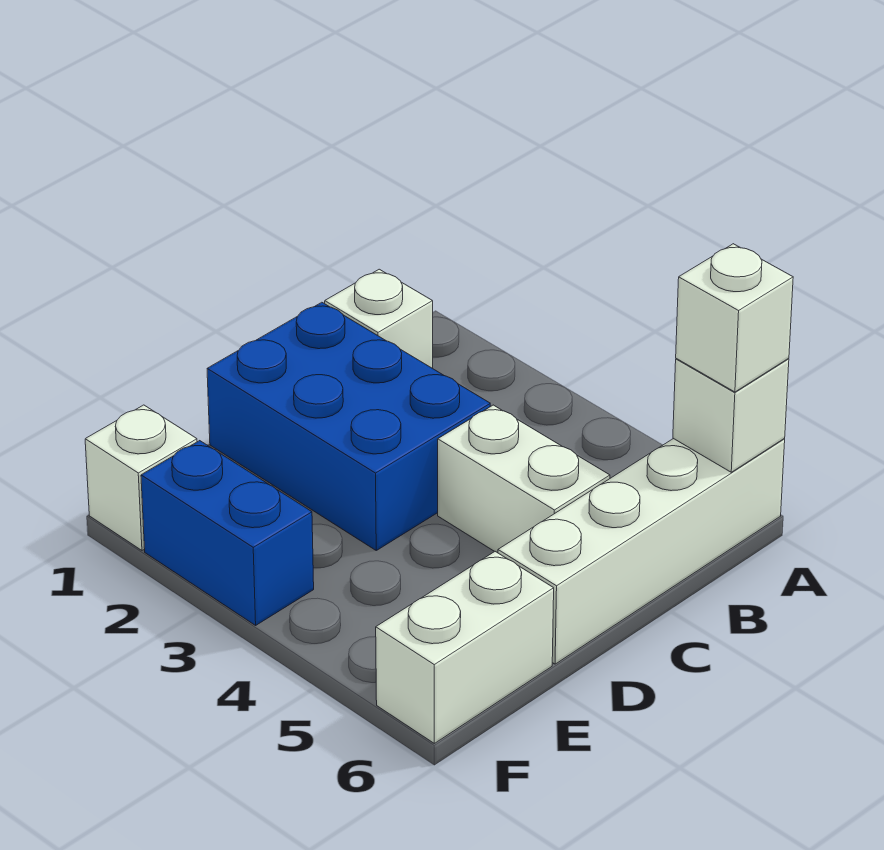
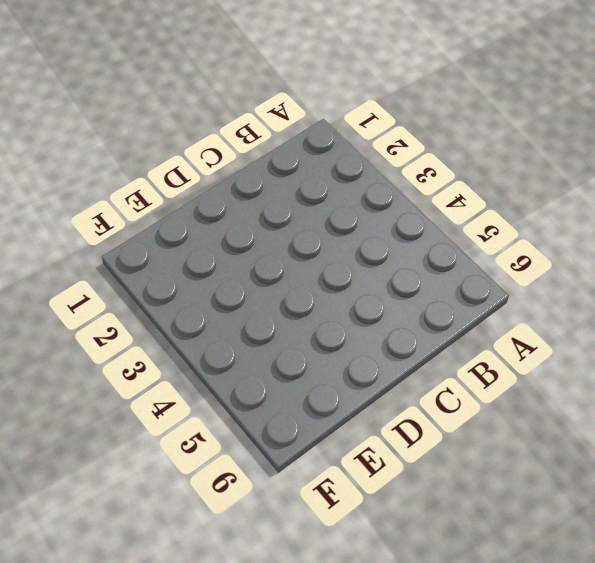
none -> white 1x4 brick [498,438,785,664]
none -> white 1x1 brick [325,269,433,368]

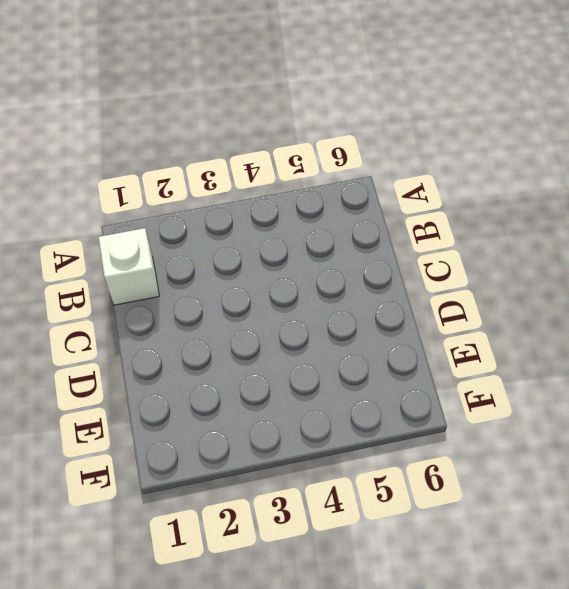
none -> white 1x4 brick [498,438,785,664]
none -> blue 2x3 brick [207,302,490,550]

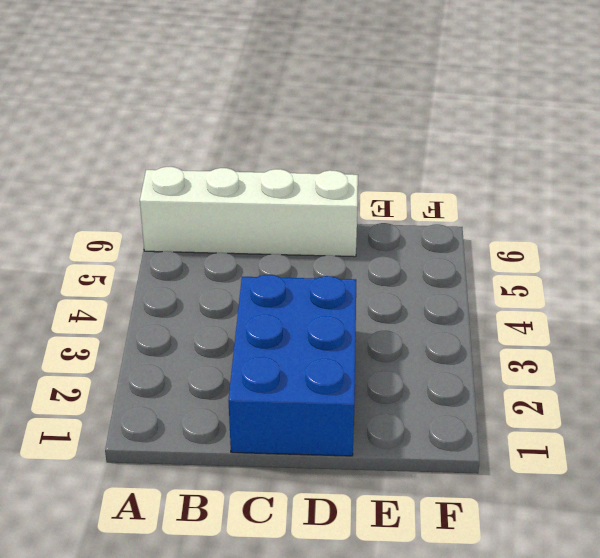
none -> white 1x1 brick [325,269,433,368]
none -> white 1x2 brick [438,405,610,553]

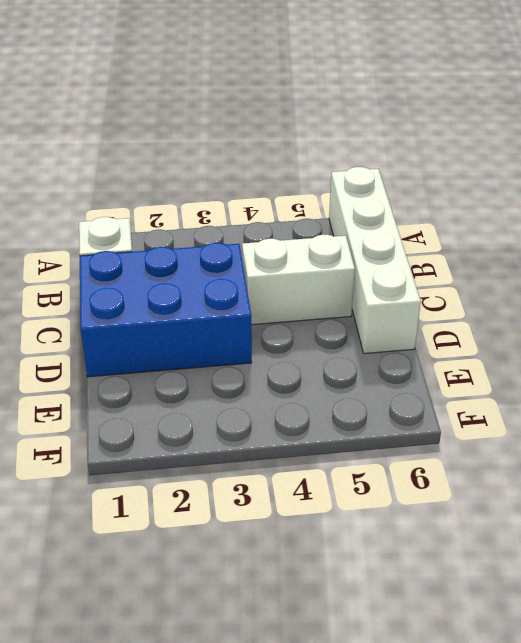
none -> white 1x2 brick [376,552,554,743]
none -> white 1x1 brick [85,405,197,550]

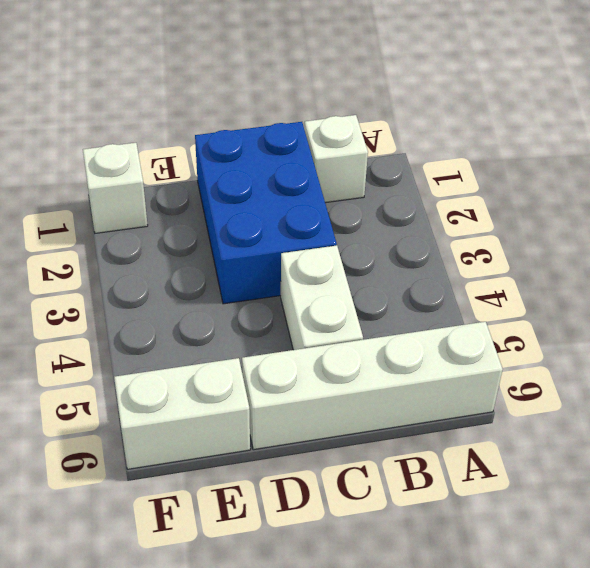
none -> blue 1x2 brick [141,441,314,625]
none -> white 1x1 brick [673,359,789,472]

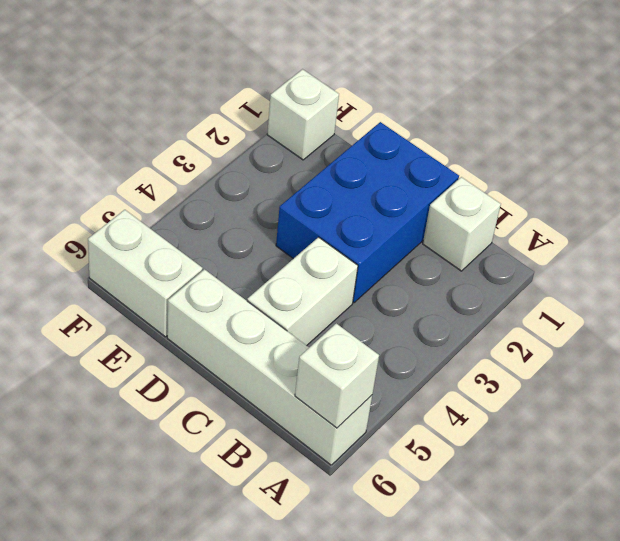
none -> blue 1x2 brick [141,441,314,625]
none -> white 1x1 brick [676,244,793,392]

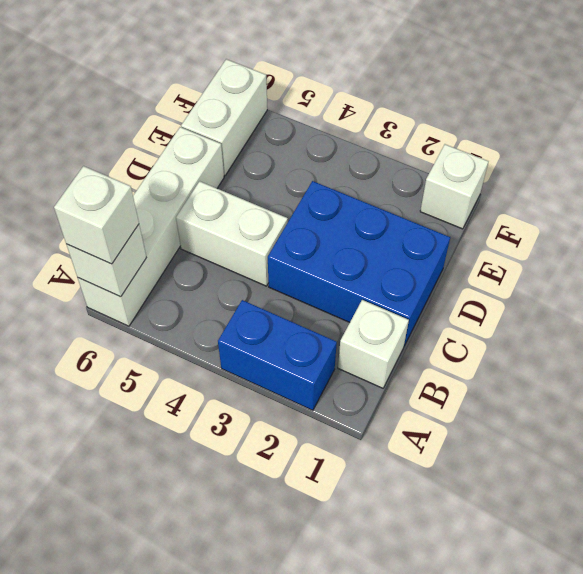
blue 1x2 brick [218,300,337,410] -> blue 1x2 brick moved to [141,441,314,625]

